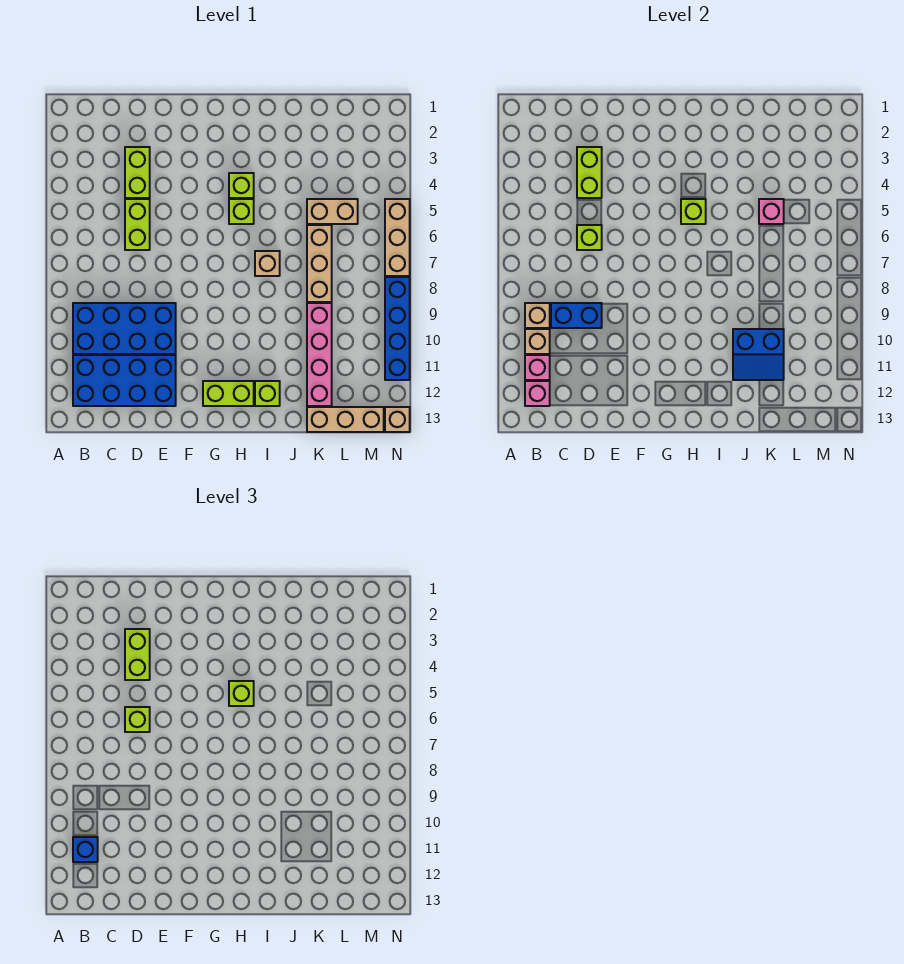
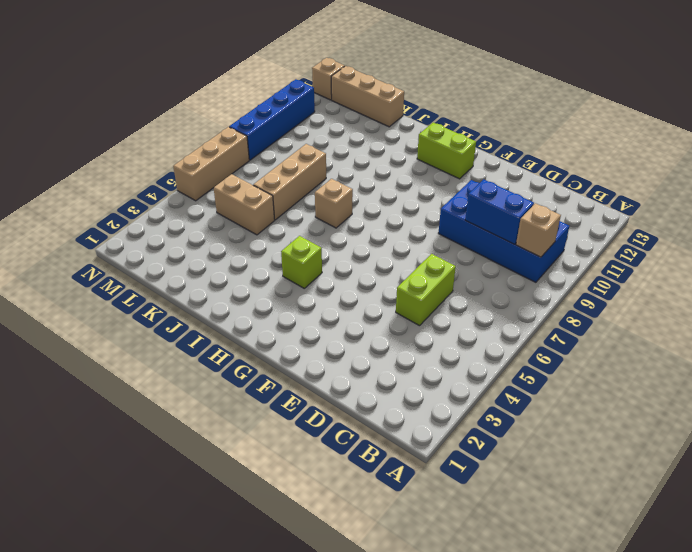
none -> blue 2x4 brick [73,355,176,406]
none -> lime 1x2 brick [125,147,150,198]
none -> lime 1x1 brick [229,199,254,224]
none -> lime 1x1 brick [255,381,280,406]

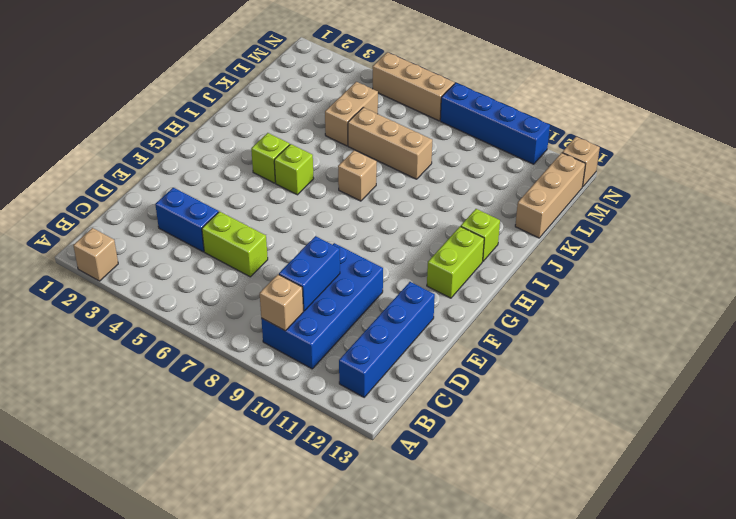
tan 1x1 brick [73,228,118,281] -> tan 1x1 brick moved to [525,329,550,354]
blue 1x4 brick [339,282,435,397] -> blue 2x4 brick [73,355,176,406]
blue 1x2 brick [155,188,219,252] -> lime 1x2 brick [125,147,150,198]
none -> pink 1x4 brick [307,303,332,406]
none -> pink 1x1 brick [525,355,550,380]
none -> pink 1x1 brick [525,381,550,406]
none -> lime 1x2 brick [577,147,602,198]

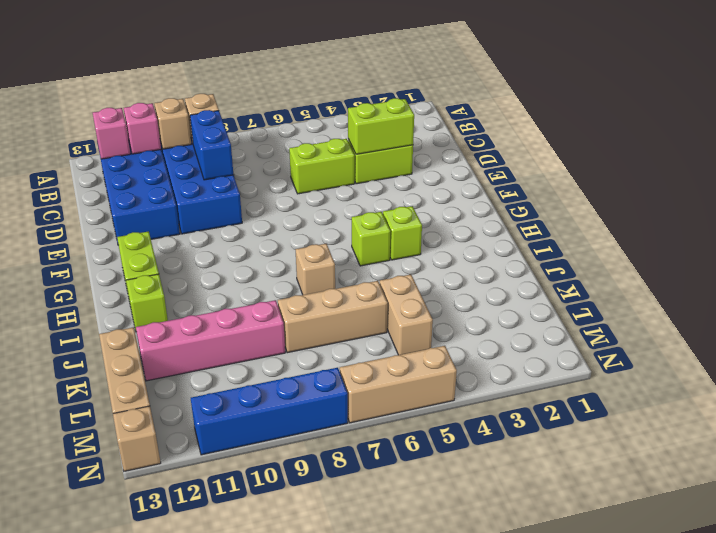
none -> lime 1x1 brick [577,225,602,250]
none -> lime 1x1 brick [681,199,706,224]
none -> blue 2x2 slope [733,329,784,380]
none -> pink 1x1 brick [759,199,784,224]

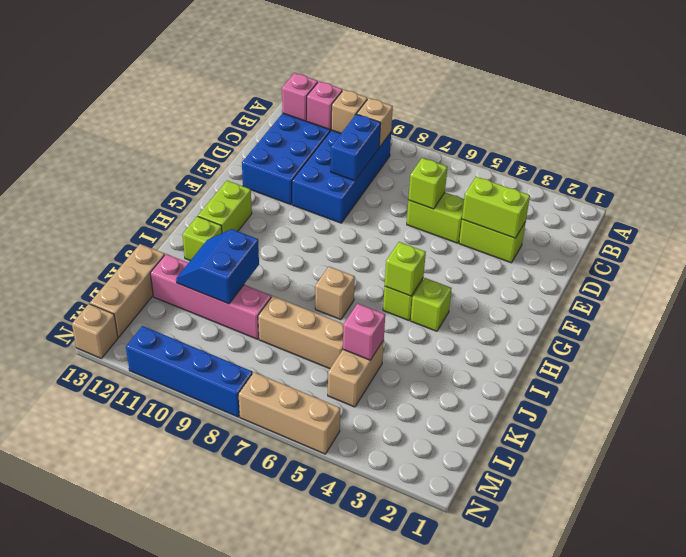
none -> blue 1x1 brick [73,837,98,862]
none -> lime 1x2 brick [125,629,150,680]
none -> lime 1x1 brick [125,707,150,732]
none -> lime 1x1 brick [229,681,254,706]

